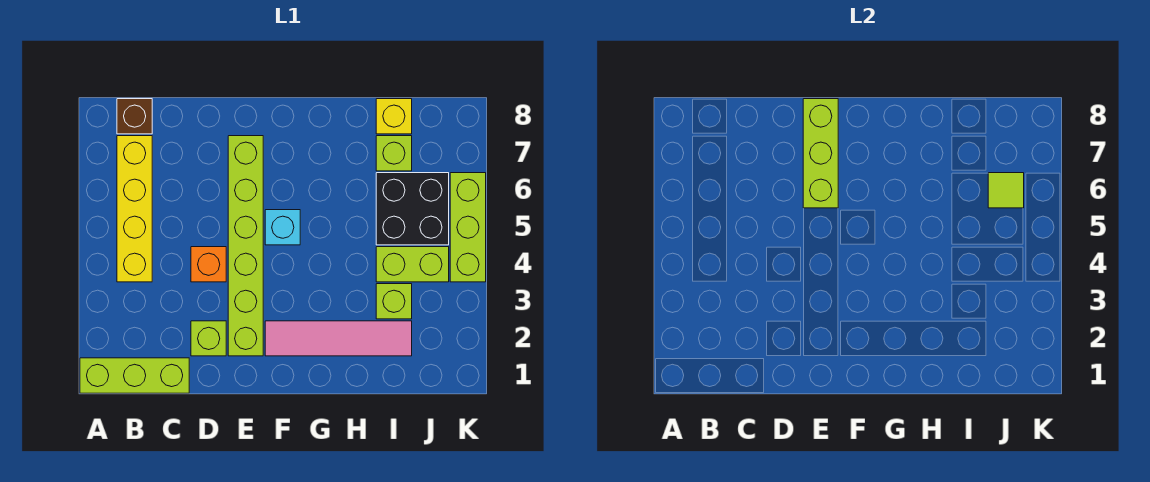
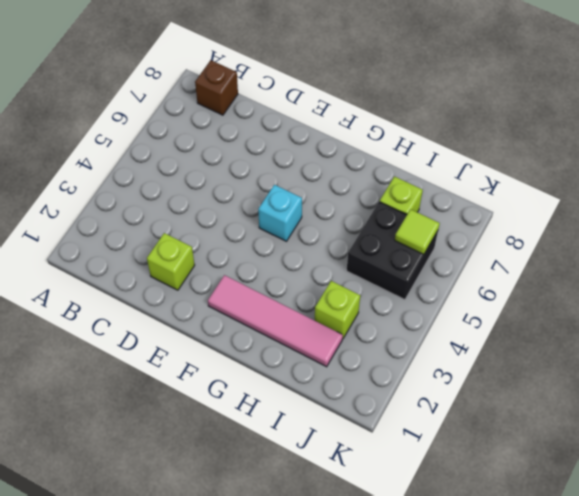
none -> lime 1x3 brick [80,358,189,393]
none -> yellow 1x4 brick [117,136,152,282]
none -> orange 1x1 brick [191,247,226,282]

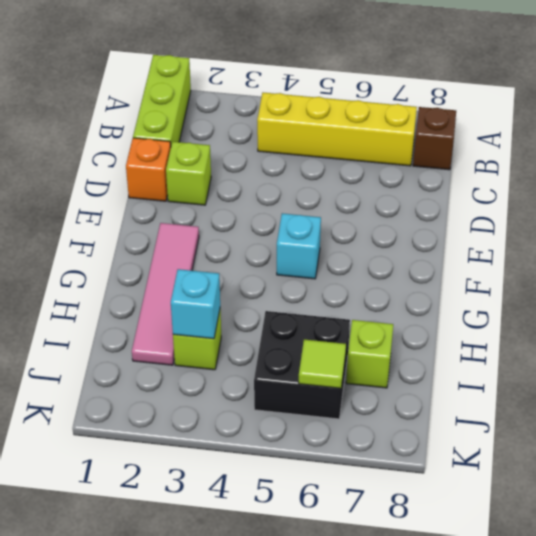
orange 1x1 brick [126,138,171,201] -> orange 1x1 brick moved to [191,247,226,282]
cyan 1x1 brick [171,269,220,339] -> none
none -> lime 1x6 brick [228,136,263,356]
none -> lime 1x2 brick [376,247,449,282]
none -> yellow 1x1 brick [376,99,412,134]

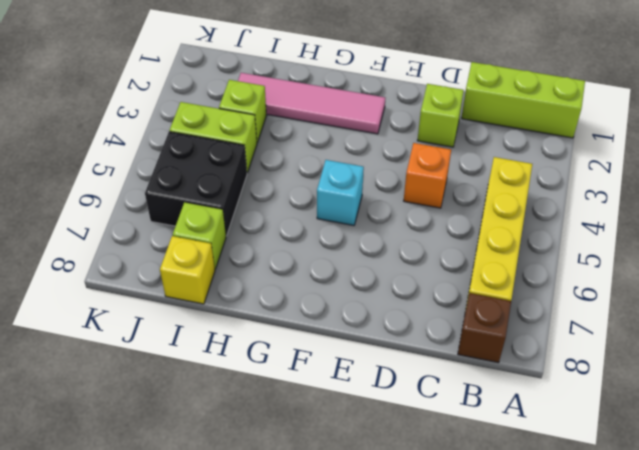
none -> lime 1x6 brick [228,136,263,356]
none -> lime 1x3 brick [450,173,486,282]
none -> lime 1x3 brick [803,99,838,208]

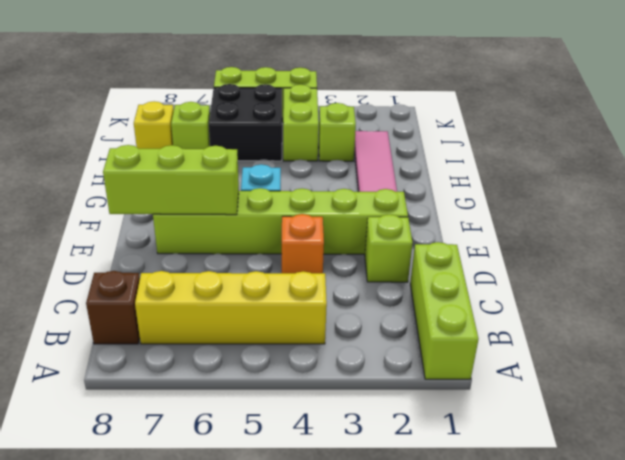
none -> lime 1x1 tile [988,173,1024,208]

